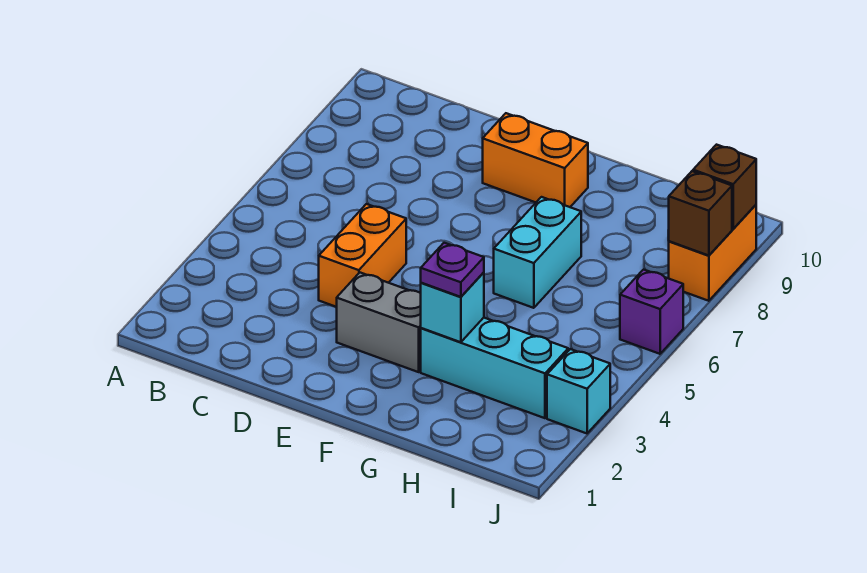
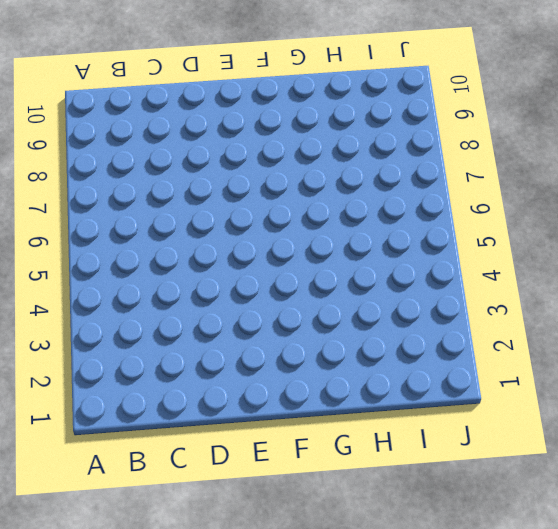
none -> orange 1x2 brick [319,204,406,307]
none -> grey 1x2 brick [337,273,421,372]
none -> orange 1x2 brick [483,113,588,207]

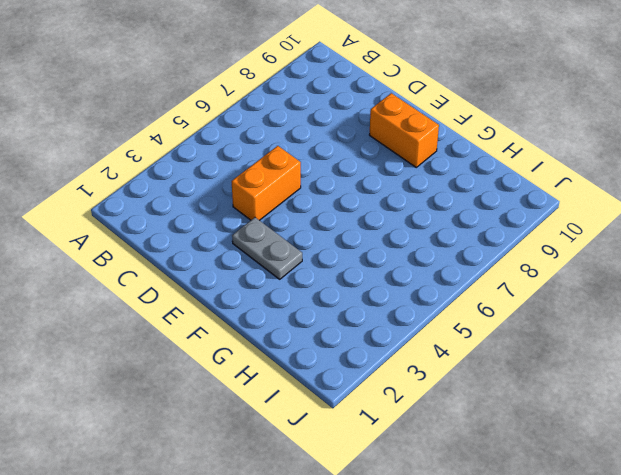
grey 1x2 plate [232,218,302,279] -> grey 1x2 brick [337,273,421,372]
none -> cyan 1x3 brick [421,318,568,418]
none -> cyan 1x2 brick [494,197,581,308]
none -> cyan 1x1 brick [547,349,610,433]

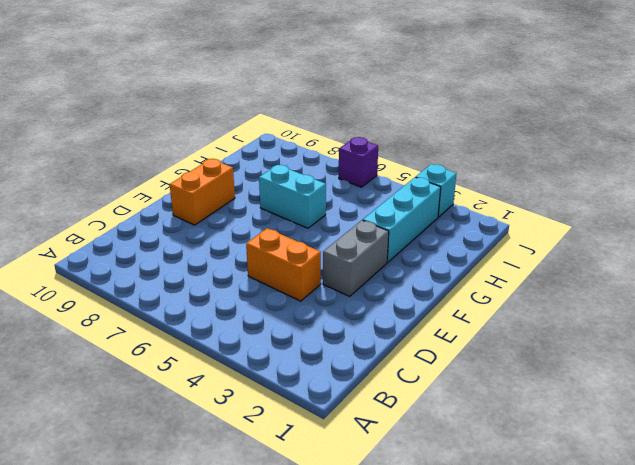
none -> orange 1x2 brick [669,205,756,301]
none -> cyan 1x1 brick [421,272,484,342]
none -> brown 1x1 brick [668,171,732,256]

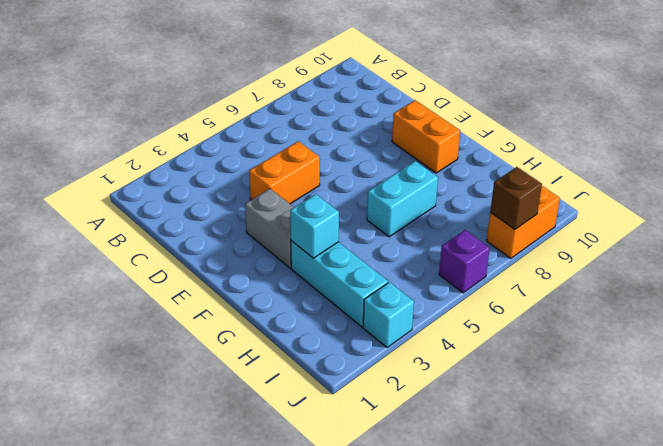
none -> brown 1x1 brick [693,145,756,229]
none -> purple 1x1 plate [421,243,484,297]

